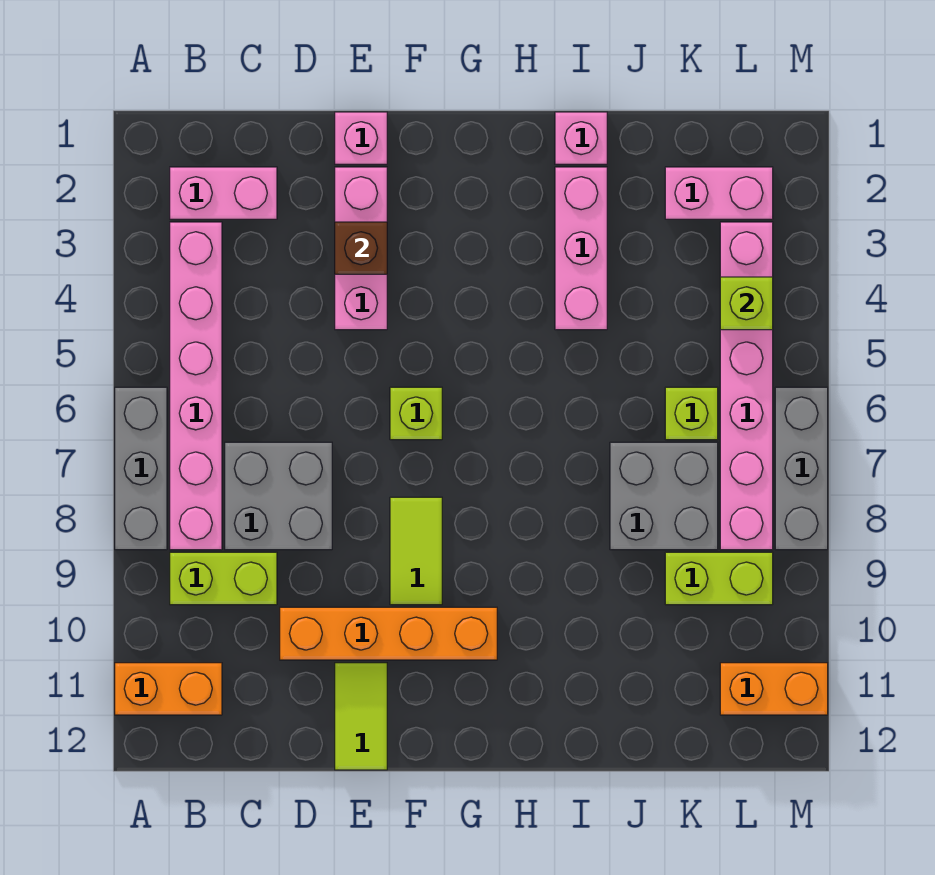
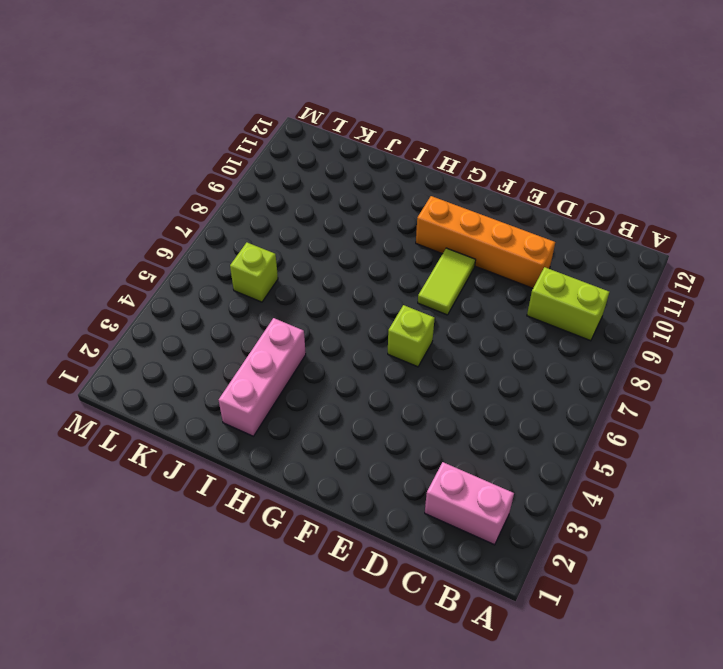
none -> grey 1x3 brick [115,387,167,550]
none -> orange 1x2 brick [115,663,222,715]
none -> pink 1x6 brick [170,222,222,550]

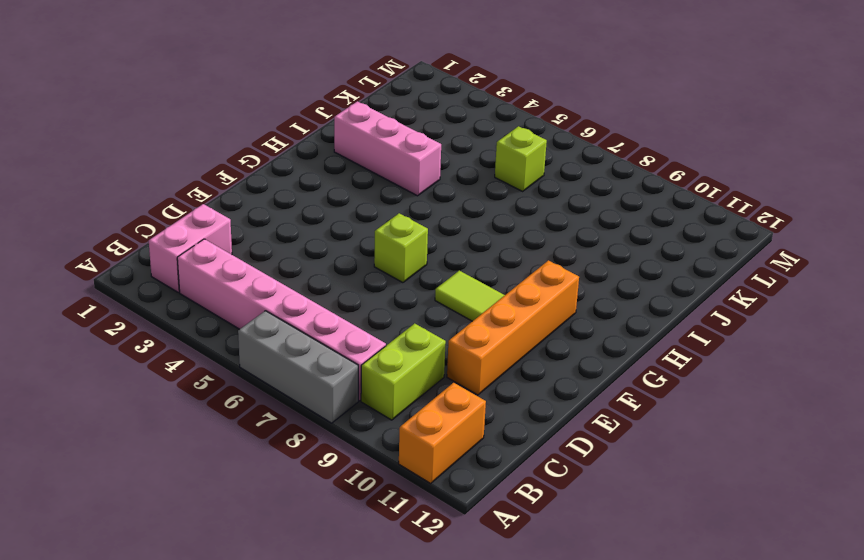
none -> grey 2x2 brick [225,442,332,550]
none -> pink 1x1 brick [335,112,387,164]
none -> pink 1x3 brick [335,167,387,330]

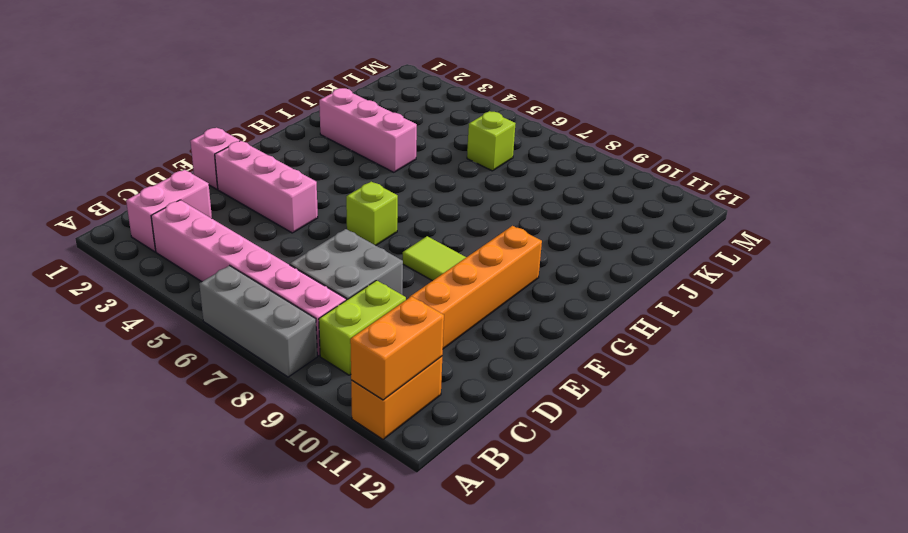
orange 1x2 brick [350,296,444,400] -> orange 1x2 brick moved to [720,663,828,715]
none -> lime 1x2 tile [335,663,387,770]
none -> pink 1x1 brick [555,112,607,164]
none -> grey 2x2 brick [610,442,718,550]

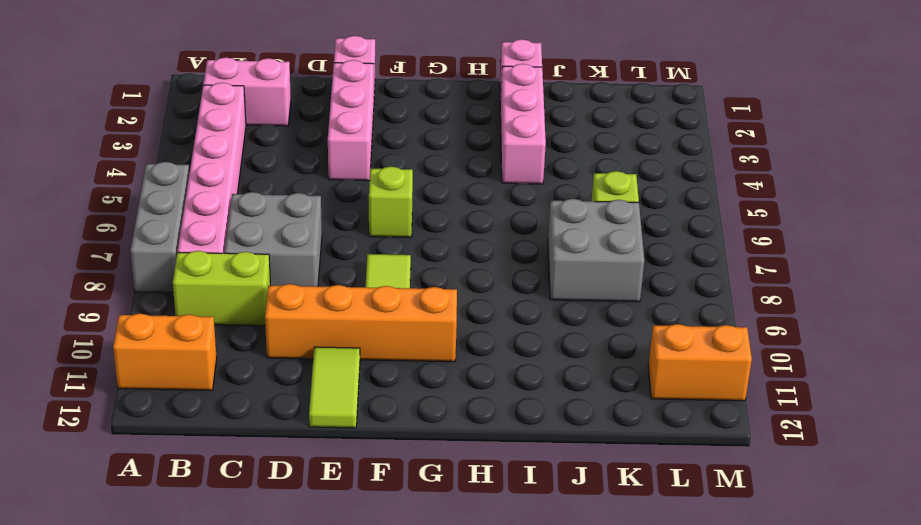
none -> pink 1x2 brick [665,167,773,219]
none -> lime 1x2 brick [665,552,773,605]
none -> pink 1x6 brick [720,222,773,550]

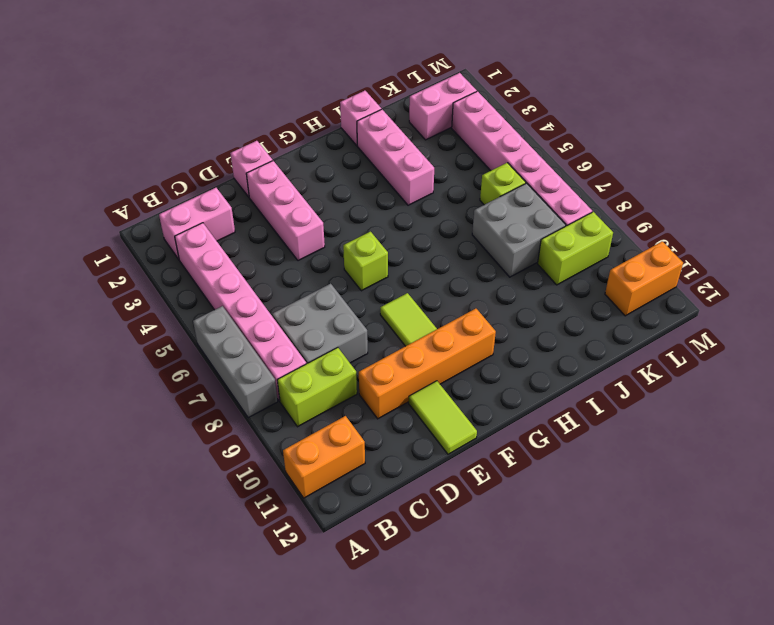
none -> grey 1x3 brick [775,387,828,550]
none -> brown 1x1 brick [335,222,387,274]
none -> lime 1x1 brick [720,277,773,330]

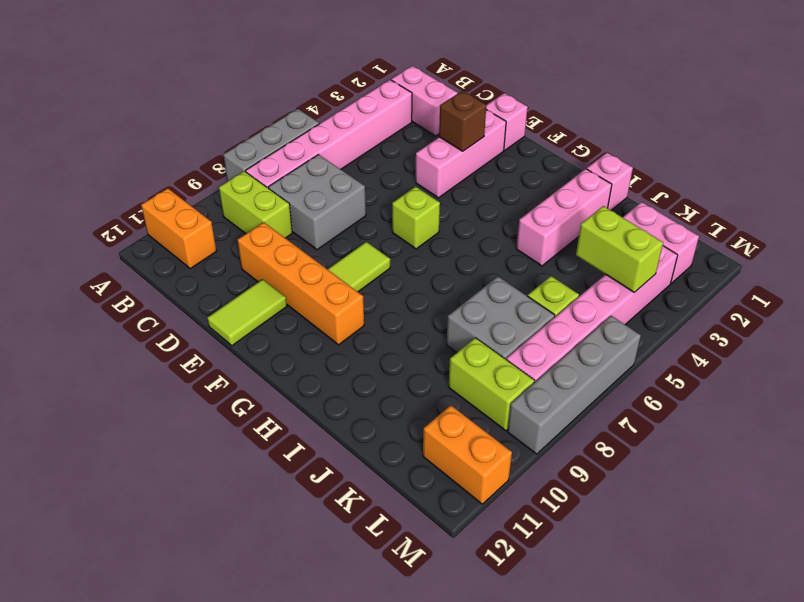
lime 1x2 brick [576,206,663,292] -> lime 1x1 brick [720,277,773,330]
grey 1x4 brick [507,316,641,454] -> grey 1x3 brick [775,387,828,550]

